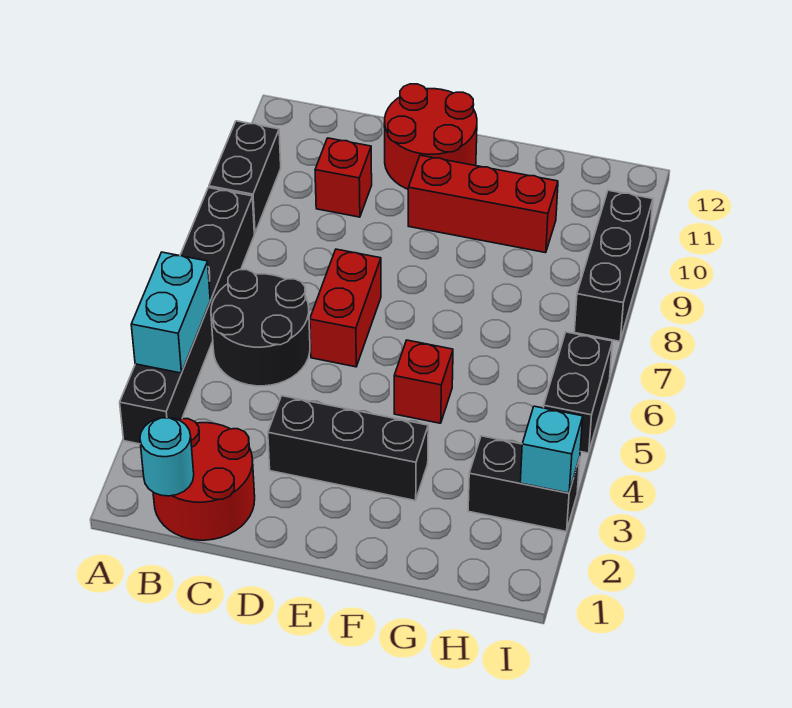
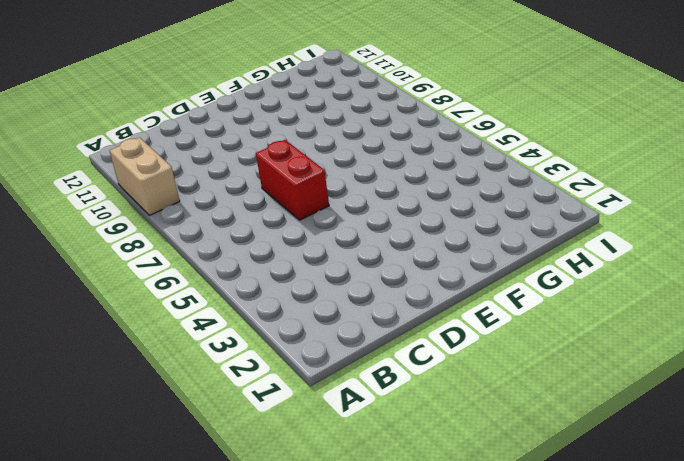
tan 1x2 brick [109,137,180,216] -> black 1x2 brick [209,121,281,233]
none -> black 1x6 brick [120,188,254,444]
none -> red 2x2 round brick [153,419,255,540]
none -> black 2x2 round brick [211,270,310,386]

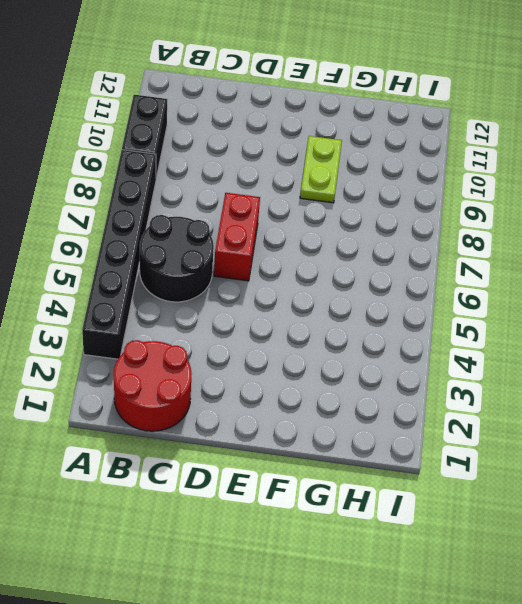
lime 1x2 plate [300,136,342,203] -> red 1x3 brick [408,155,558,253]
none -> red 1x1 brick [315,138,372,217]
none -> black 1x3 brick [268,396,428,501]
none -> red 2x2 round brick [384,84,477,189]

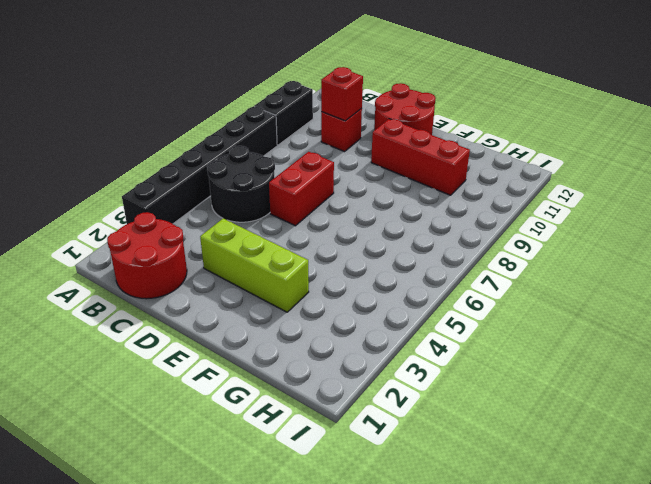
red 1x1 brick [321,67,363,121] -> red 1x1 brick moved to [394,340,453,423]
lime 1x3 brick [200,219,309,312] -> black 1x3 brick [268,396,428,501]
none -> black 1x2 brick [468,436,580,531]
none -> black 1x2 brick [544,332,613,453]
none -> black 1x3 brick [574,190,653,341]

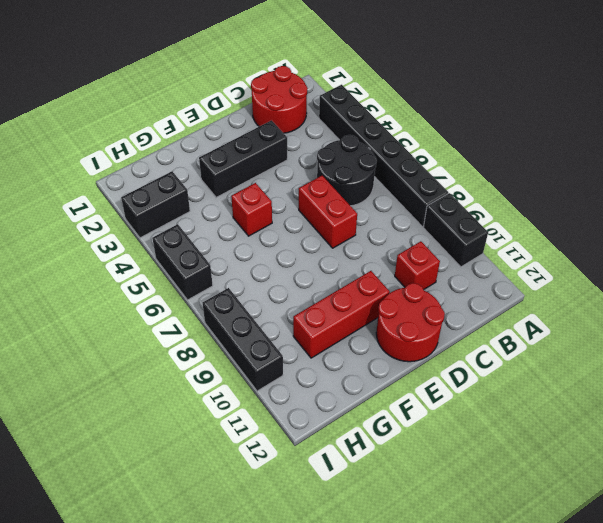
none -> cyan 1x2 brick [131,252,210,373]
none -> cyan 1x1 round brick [140,418,194,496]
none -> cyan 1x1 brick [520,406,583,493]

